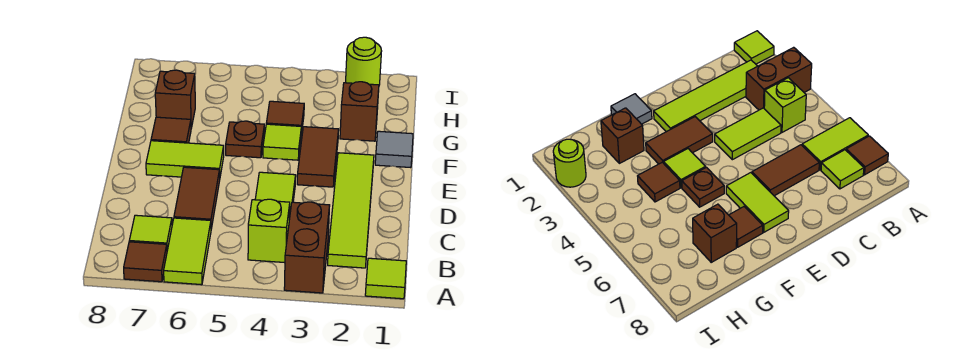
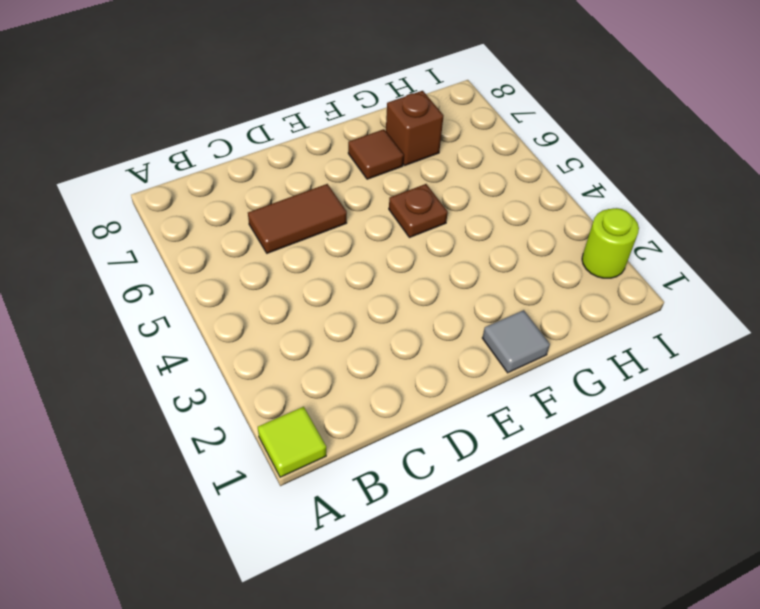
none -> brown 1x2 brick [284,202,330,293]
none -> lime 1x2 tile [164,218,211,285]
none -> brown 1x1 tile [124,242,167,282]

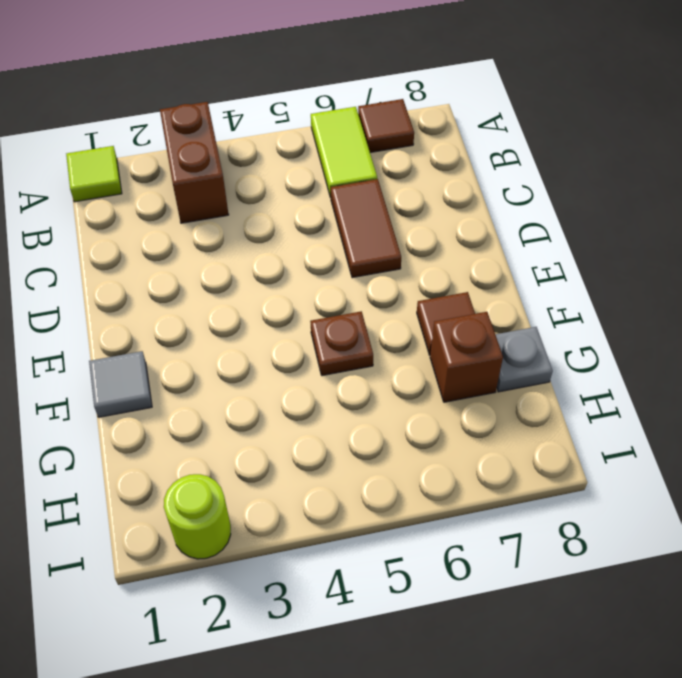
grey 1x1 plate [495,327,553,392] -> none
none -> lime 1x4 tile [328,153,374,268]
none -> lime 1x1 brick [248,199,290,263]
none -> lime 1x1 tile [129,215,172,250]

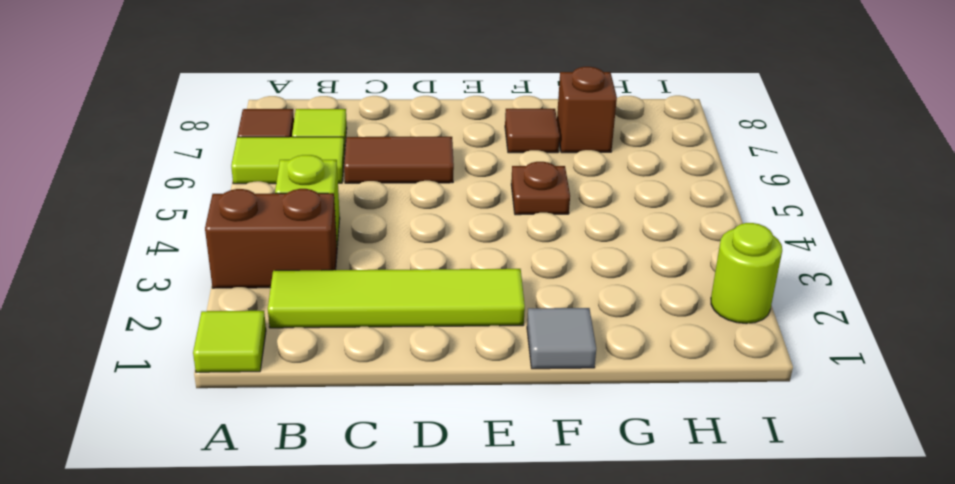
none -> lime 1x2 tile [255,172,296,219]
none -> brown 1x2 tile [297,127,339,187]
none -> lime 1x2 tile [146,141,224,177]

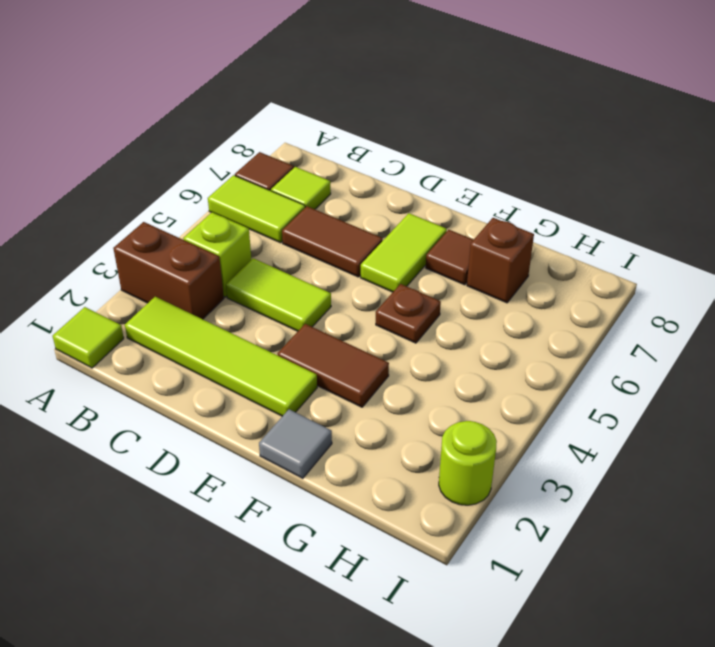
none -> lime 1x1 tile [263,124,301,160]
none -> brown 1x1 brick [340,82,379,141]
none -> brown 1x1 tile [266,101,304,135]

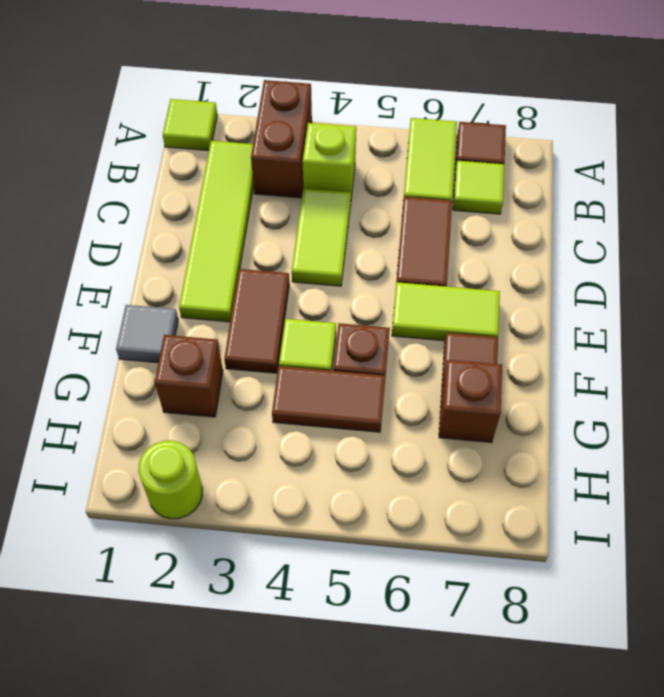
brown 1x2 tile [272,366,386,432] -> brown 1x1 tile [266,101,304,135]

